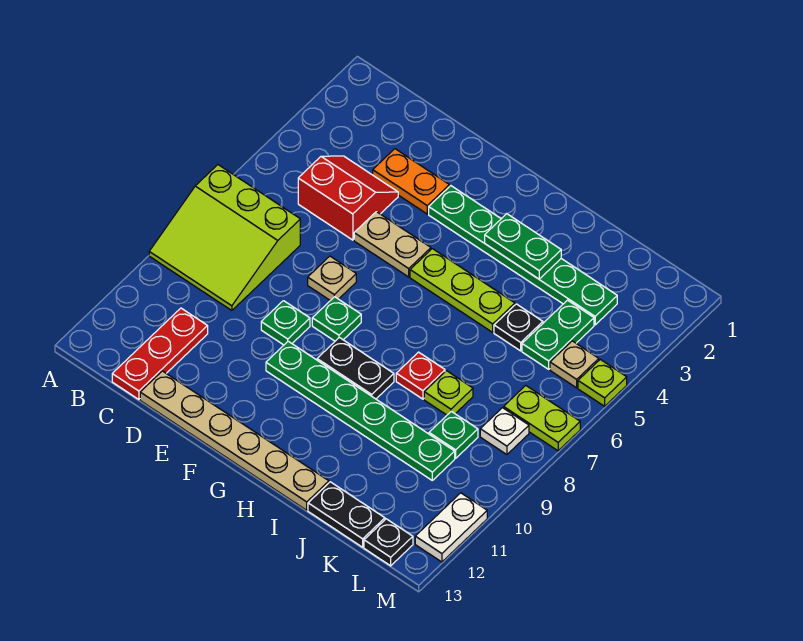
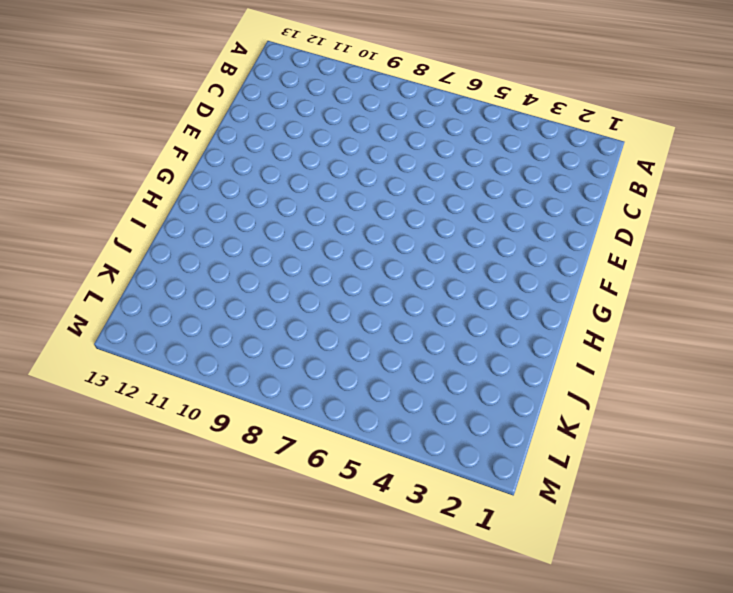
none -> lime 3x3 slope [149,165,300,311]
none -> red 2x2 slope [298,156,398,240]
none -> red 1x3 plate [112,308,208,399]

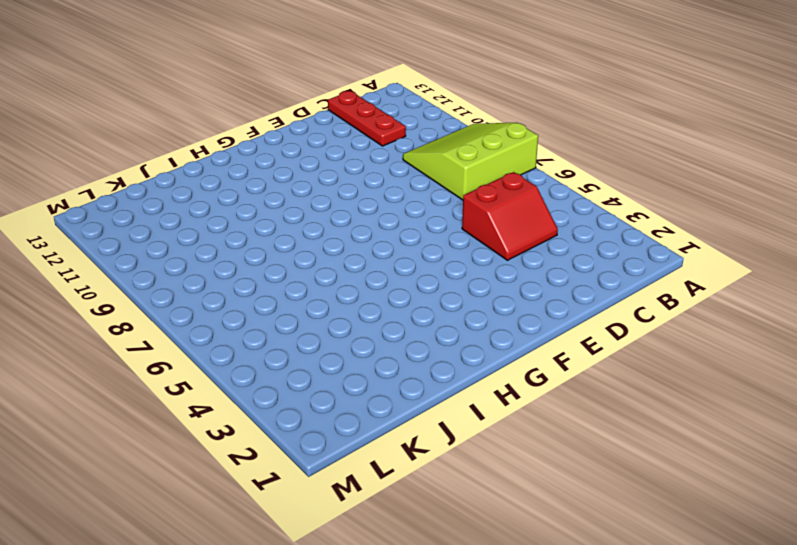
none -> orange 1x2 plate [373,149,449,214]
none -> tan 1x6 plate [140,371,329,510]
none -> tan 1x2 plate [354,212,431,277]

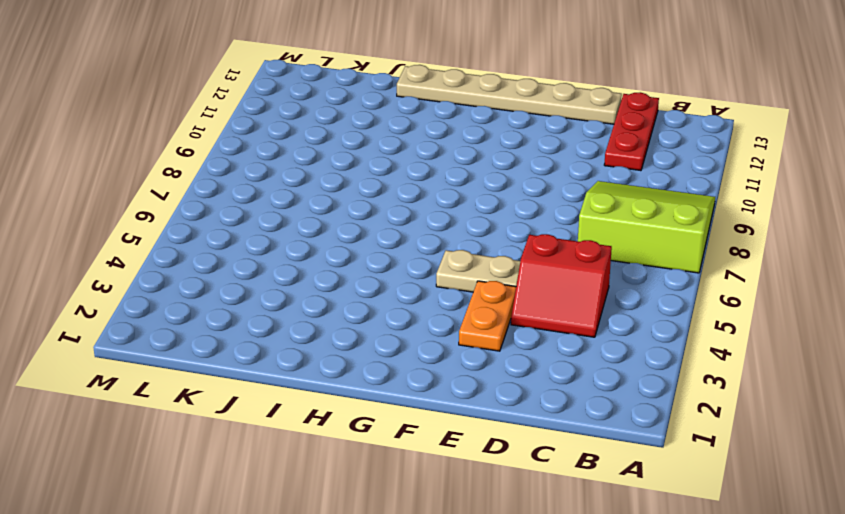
orange 1x2 plate [459,281,516,351] -> orange 1x2 plate turned to [373,149,449,214]
none -> tan 1x1 plate [308,256,356,301]
none -> green 1x1 plate [261,301,310,345]
none -> green 1x6 plate [429,186,617,325]

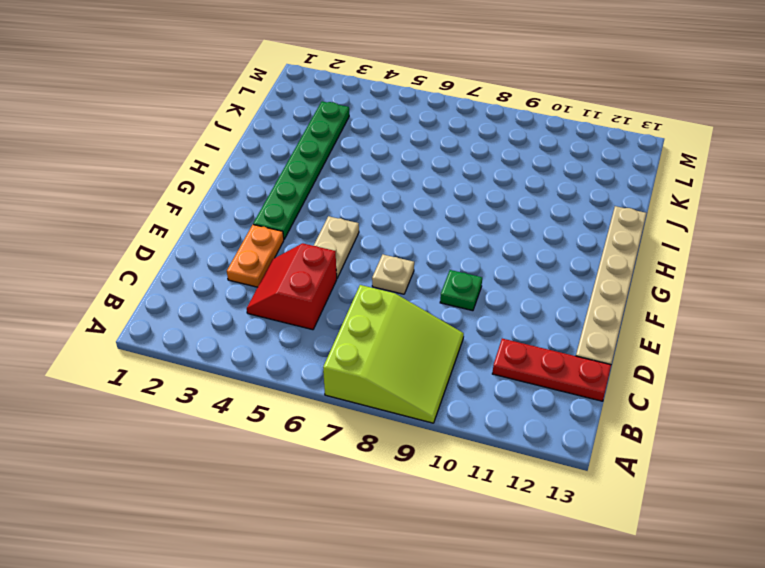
none -> green 1x1 plate [312,297,361,341]
none -> green 1x6 plate [266,341,455,480]
none -> lime 1x3 plate [410,249,515,332]

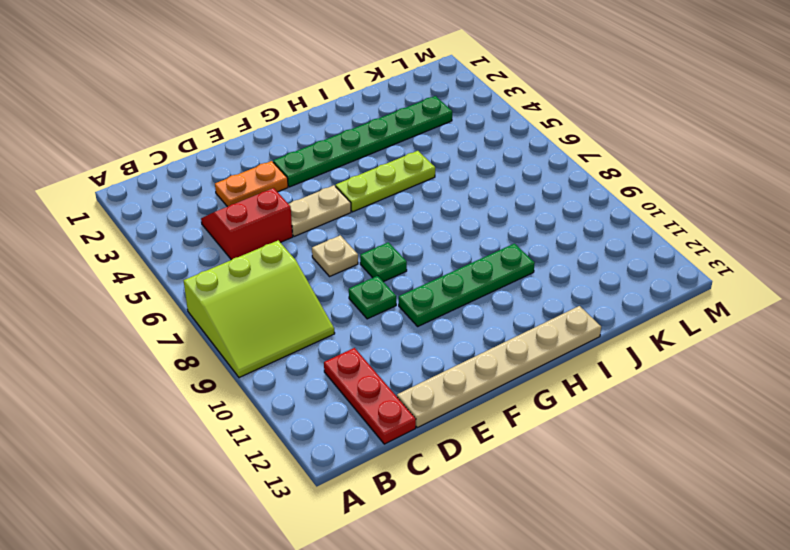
green 1x4 plate [399,244,535,326] -> green 1x6 plate [266,341,455,480]
none -> black 1x2 plate [317,338,394,399]
none -> red 1x1 plate [396,352,445,399]
none -> black 1x1 plate [494,304,543,351]

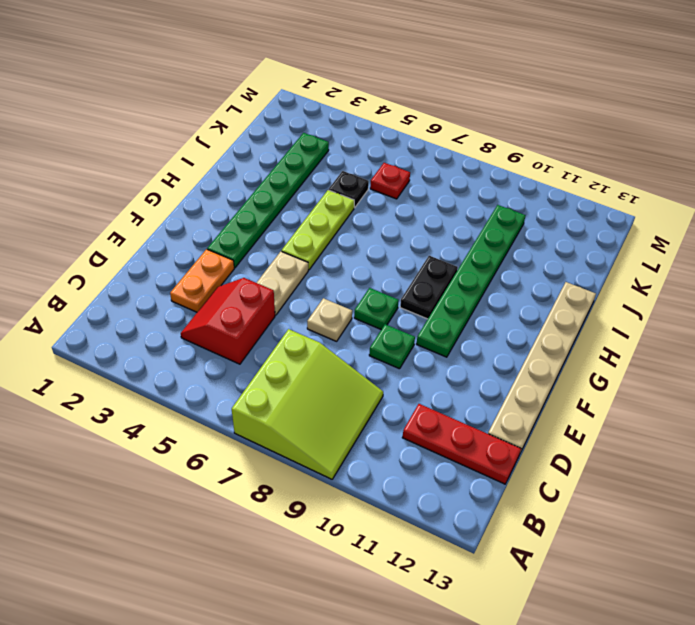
red 1x1 plate [370,163,410,199] -> red 1x1 plate moved to [396,352,445,399]
none -> lime 1x1 plate [424,371,473,415]
none -> black 1x2 plate [308,482,385,547]
none -> green 1x2 plate [522,300,594,369]

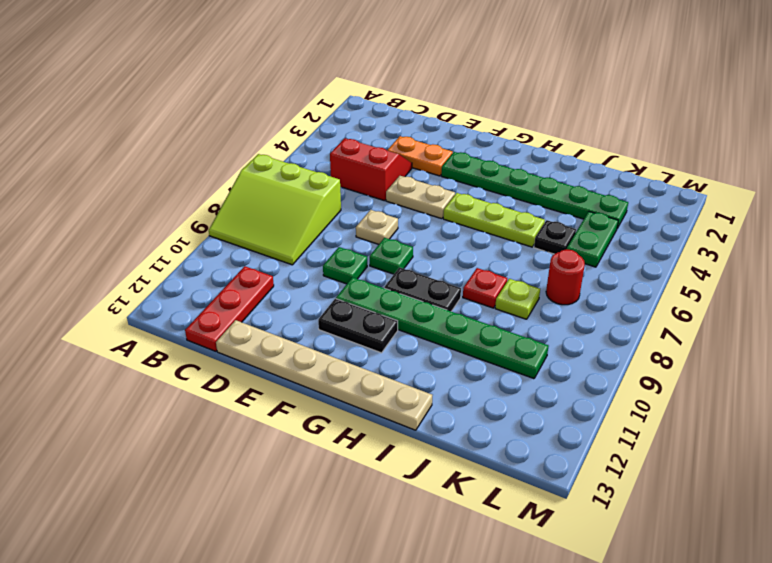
black 1x2 plate [318,299,398,353] -> black 1x2 plate moved to [308,482,385,547]
red 1x1 round brick [546,249,585,305] -> none
none -> green 1x1 plate [429,411,478,458]
none -> tan 1x1 plate [550,341,599,388]
none -> lime 1x2 plate [504,385,580,451]

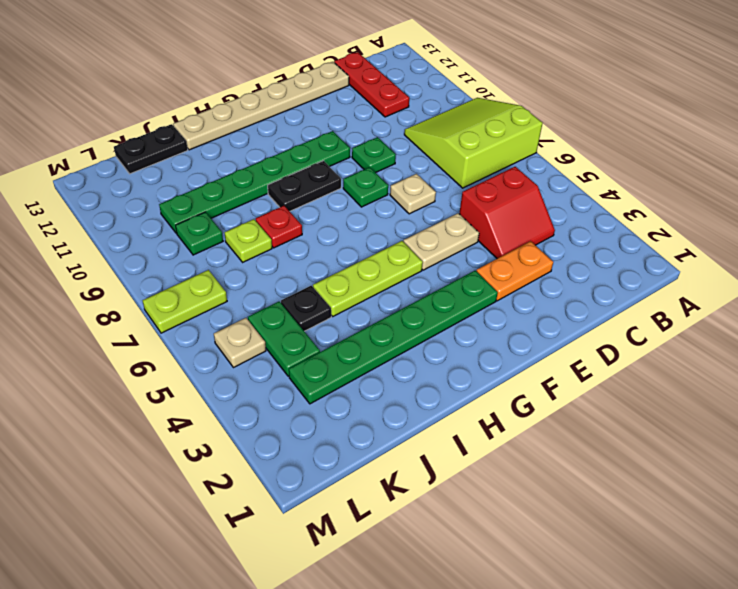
none -> white 1x1 plate [480,408,529,455]
none -> black 1x1 plate [364,519,413,566]
none -> lime 1x1 plate [578,359,627,406]

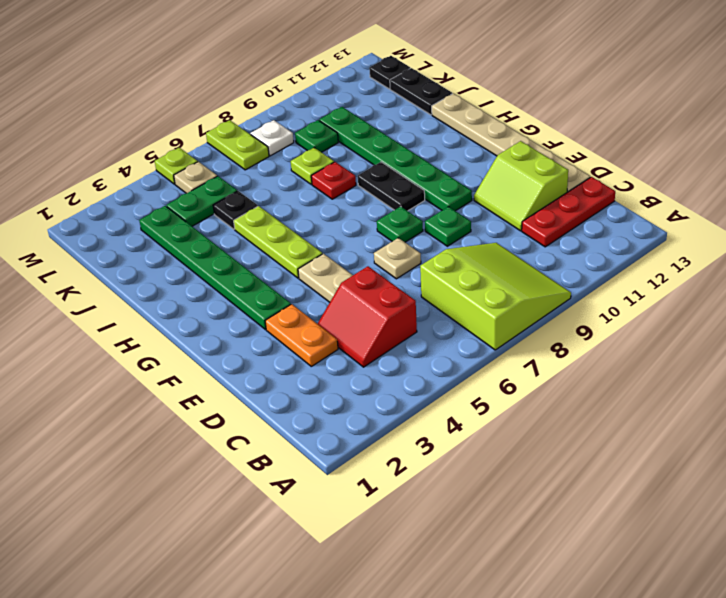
lime 2x2 slope [474,141,568,231] -> none
none -> white 1x2 plate [415,493,487,562]
none -> green 1x2 plate [485,214,561,279]

